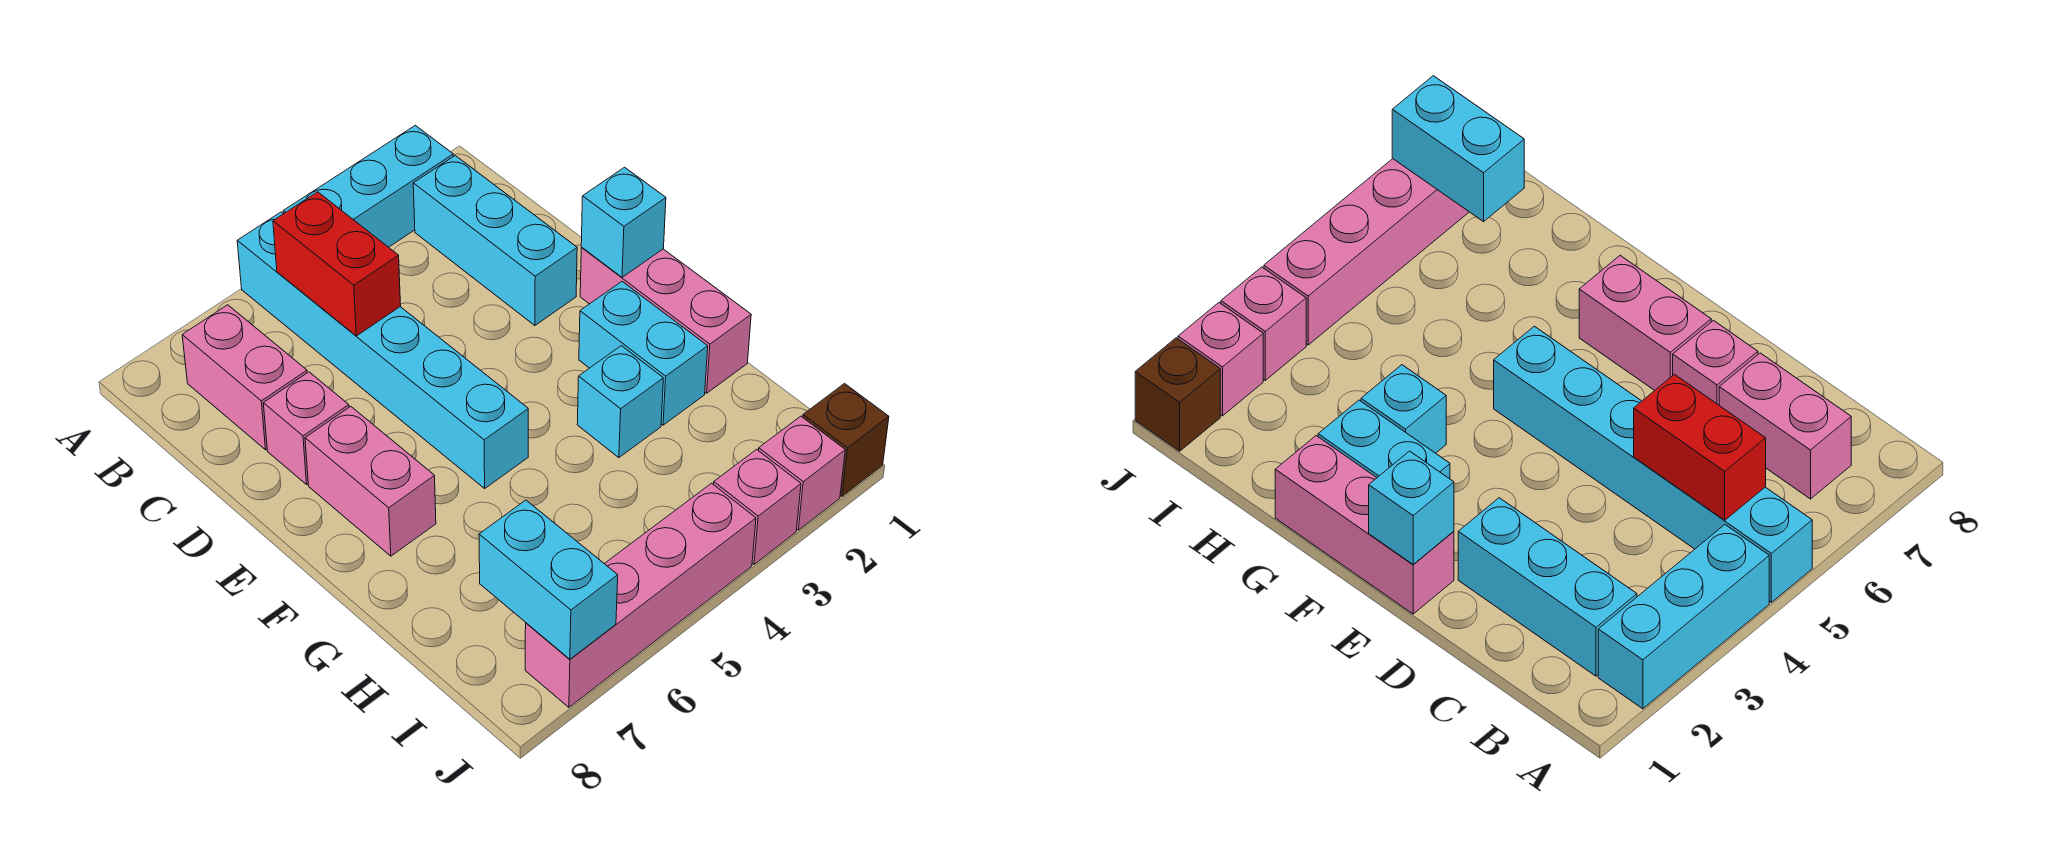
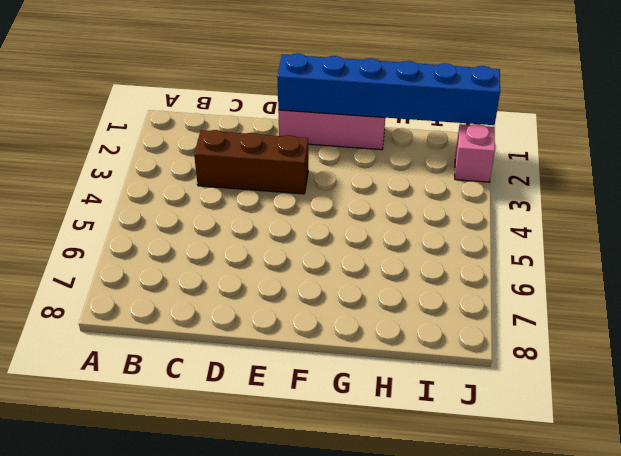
brown 1x3 brick [194,130,308,194] -> none
blue 1x6 brick [277,53,500,125] -> cyan 1x1 brick [581,167,666,277]
none -> cyan 1x3 brick [283,125,453,247]
none -> cyan 1x6 brick [237,212,528,488]
none -> cyan 1x3 brick [413,156,577,325]

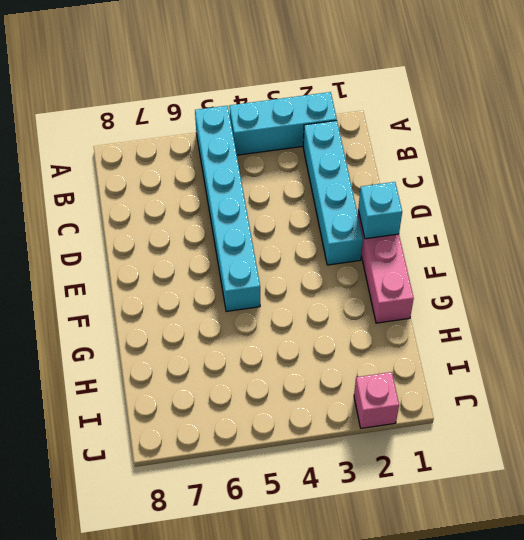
cyan 1x4 brick [303,121,363,265] -> cyan 1x3 brick [413,156,577,325]
none -> pink 1x2 brick [182,305,307,450]
none -> pink 1x1 brick [263,372,349,484]
none -> pink 1x2 brick [305,406,436,556]

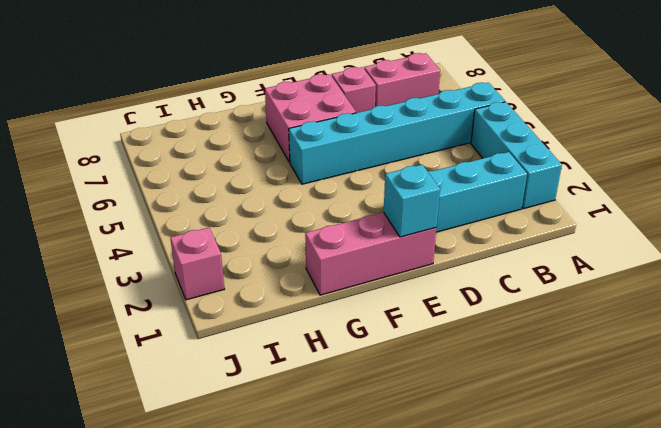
pink 2x2 brick [265,74,356,162] -> pink 1x2 brick [305,406,436,556]
none -> cyan 1x2 brick [579,282,708,425]
none -> cyan 1x1 brick [577,346,663,458]
none -> brown 1x1 brick [803,384,889,496]

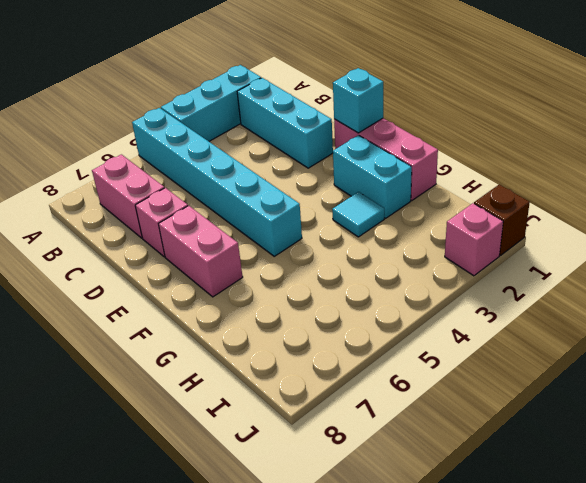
cyan 1x1 tile [332,192,384,237] -> cyan 1x1 brick [577,346,663,458]
none -> pink 1x1 brick [714,449,801,564]
none -> pink 1x4 brick [525,483,756,707]
none -> red 1x2 brick [273,192,401,336]

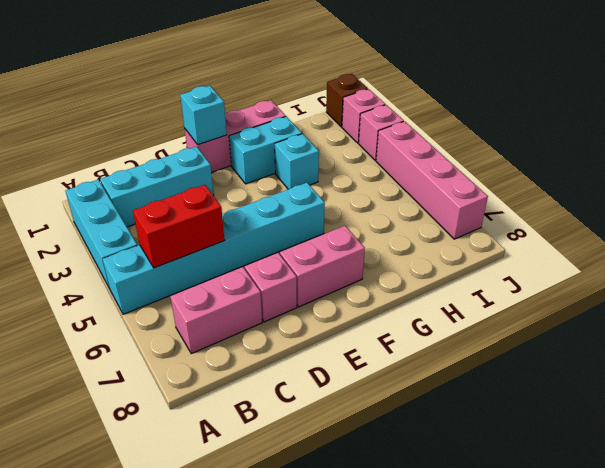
none -> cyan 1x2 brick [479,500,618,659]

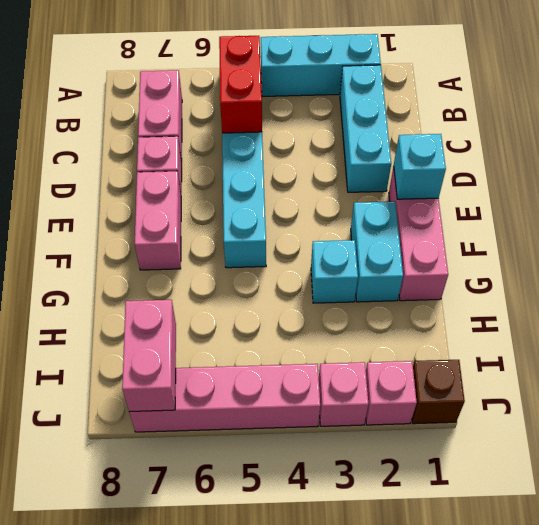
pink 1x2 brick [122,300,176,412] -> cyan 1x2 brick [479,500,618,659]

